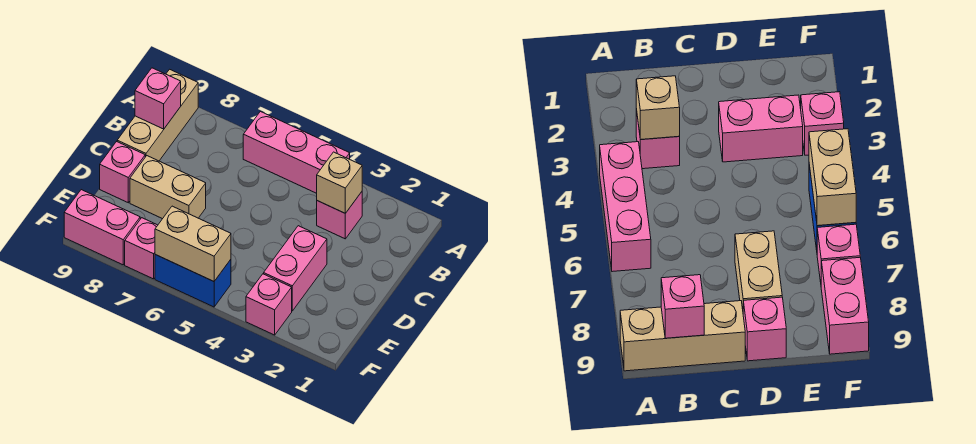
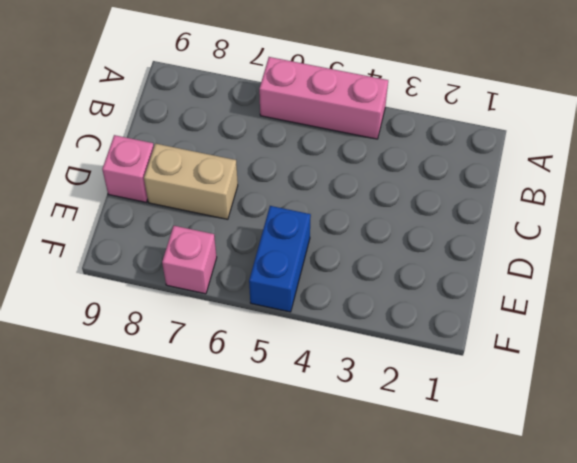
blue 1x2 brick [249,206,311,312] -> blue 1x2 brick turned to [155,255,231,307]
none -> tan 1x3 brick [117,69,198,161]
none -> pink 1x1 brick [317,192,362,239]
none -> pink 1x2 brick [264,226,327,311]

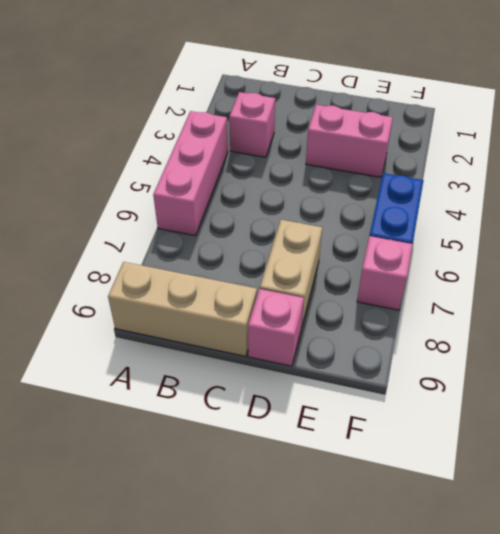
none -> pink 1x1 brick [246,274,292,335]
none -> pink 1x2 brick [64,190,140,265]
none -> tan 1x1 brick [317,152,362,213]

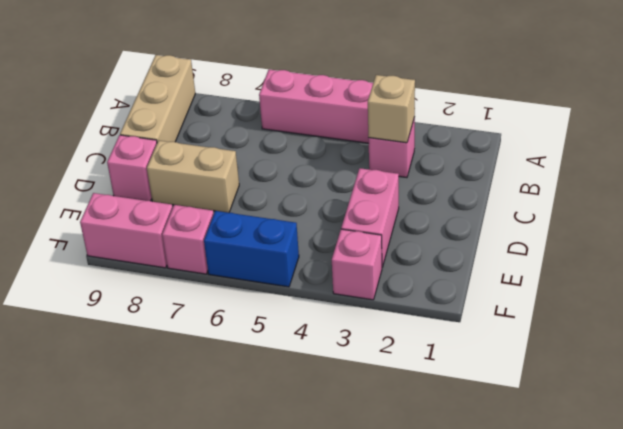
none -> pink 1x1 brick [135,68,181,129]
none -> tan 1x2 brick [155,206,231,281]

